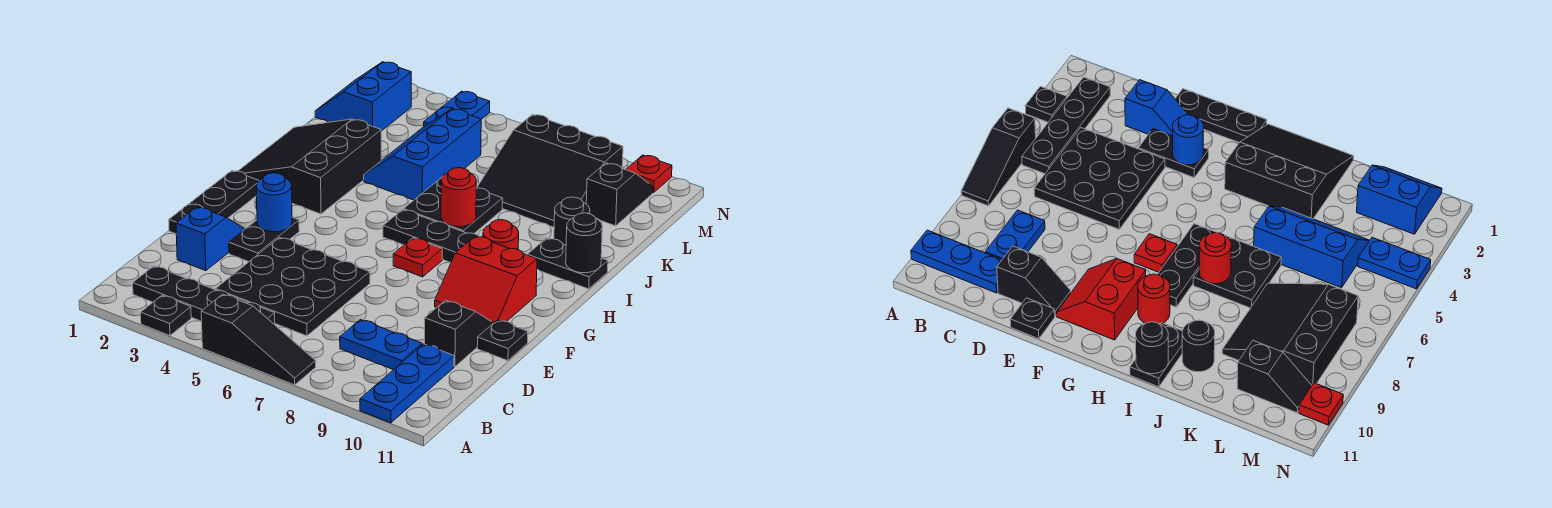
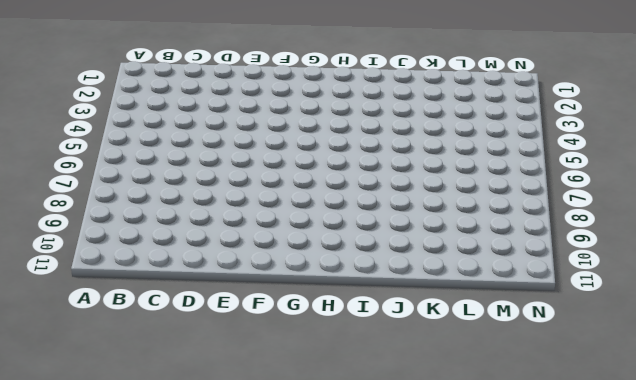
none -> black 1x1 plate [141,295,191,336]
none -> black 1x3 slope [201,294,316,385]
none -> blue 1x3 plate [360,344,454,423]

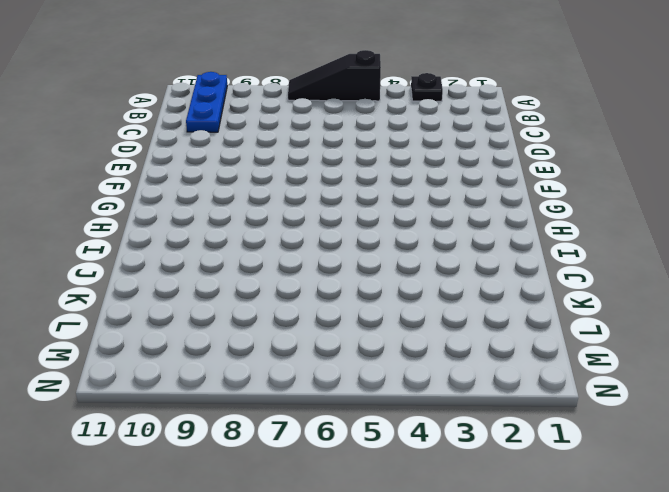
none -> black 1x4 plate [133,266,275,325]
none -> black 3x3 plate [216,238,370,336]
none -> blue 1x2 plate [340,320,422,370]

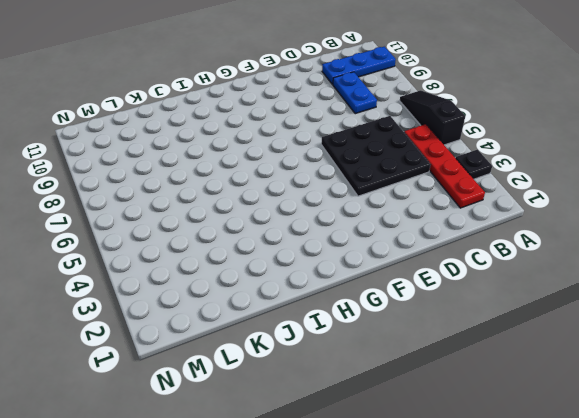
red 1x4 plate [404,124,485,208] -> black 1x4 plate [133,266,275,325]
none -> blue 1x2 slope [176,207,244,271]
none -> black 1x2 slope [425,300,493,367]
none -> black 1x3 plate [169,171,259,234]

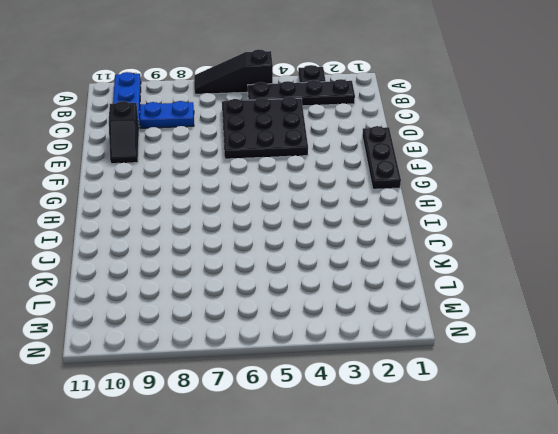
none -> blue 1x2 slope [176,207,244,271]
none -> black 1x2 plate [229,217,299,262]
none -> black 1x1 plate [477,320,528,361]

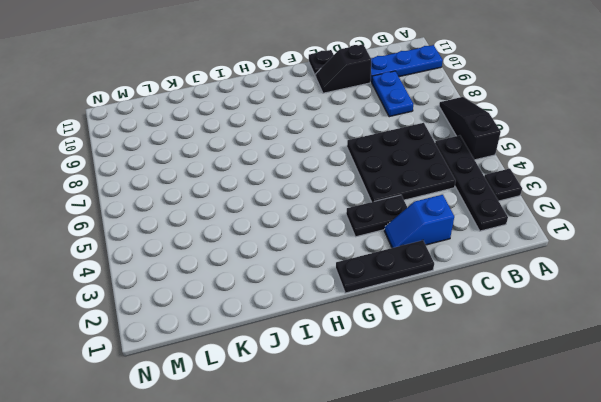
none -> red 2x2 slope [435,236,537,323]
none -> red 1x1 plate [393,238,442,277]
none -> black 3x3 slope [239,119,381,214]

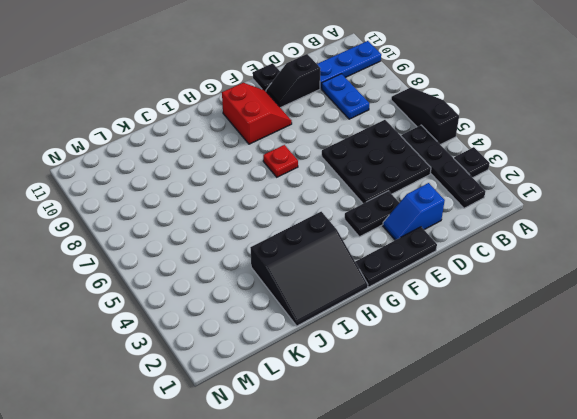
none -> black 1x3 plate [383,210,479,263]
none -> red 1x1 round brick [483,220,519,249]
none -> black 2x2 plate [404,178,503,234]

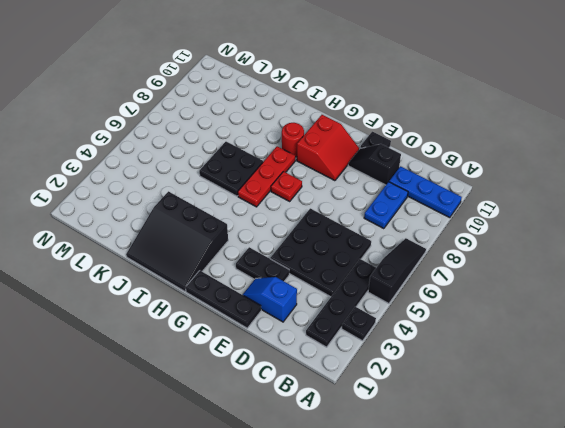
red 1x3 plate [238,146,295,207] -> black 1x3 plate [383,210,479,263]
none -> black 1x2 plate [527,238,608,289]
none -> blue 2x3 slope [364,109,481,200]
none -> black 1x1 round brick [554,197,590,245]

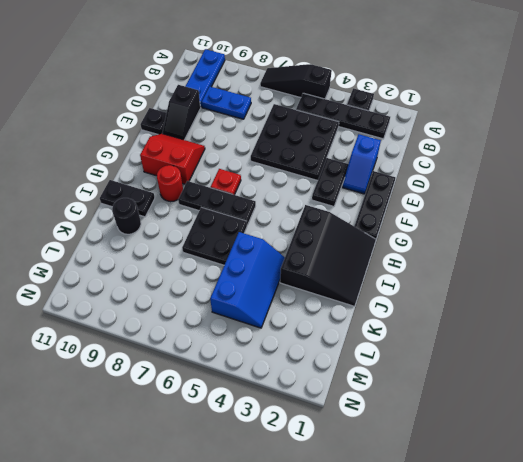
none -> black 3x3 slope [477,115,623,227]
none -> blue 2x2 slope [315,62,411,131]
none -> black 1x2 slope [586,163,653,226]

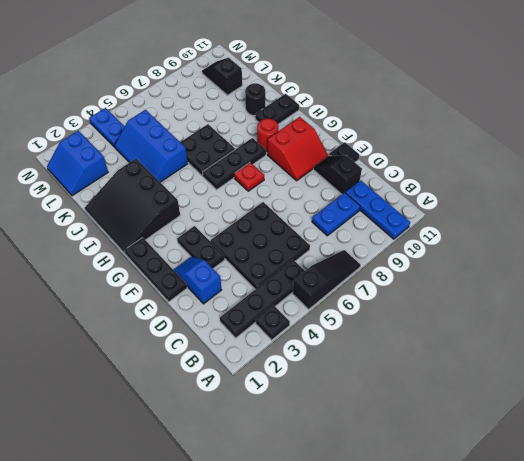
none -> black 3x3 slope [477,115,623,227]
none -> red 1x1 plate [626,155,672,193]
none -> blue 1x1 round brick [256,173,292,232]

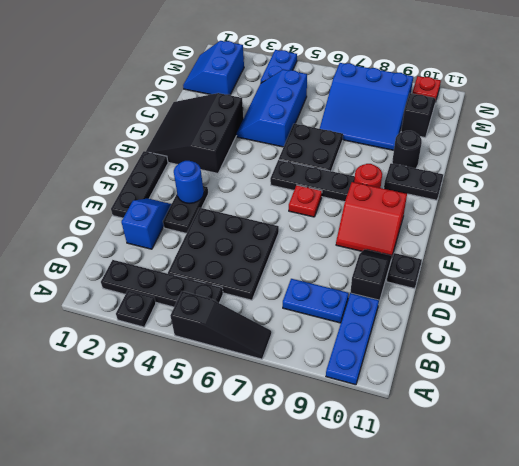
blue 3x3 slope [320,63,413,150] -> black 3x3 slope [477,115,623,227]
none -> red 1x1 round brick [441,168,476,227]
none -> black 1x1 round brick [566,213,602,273]

